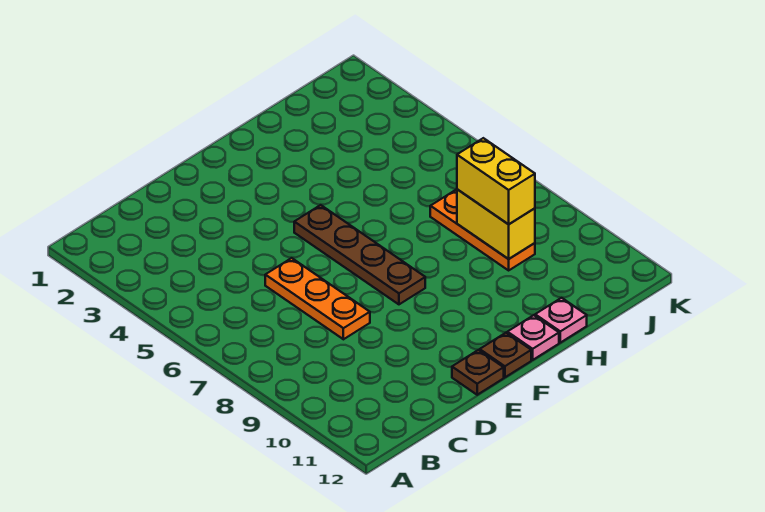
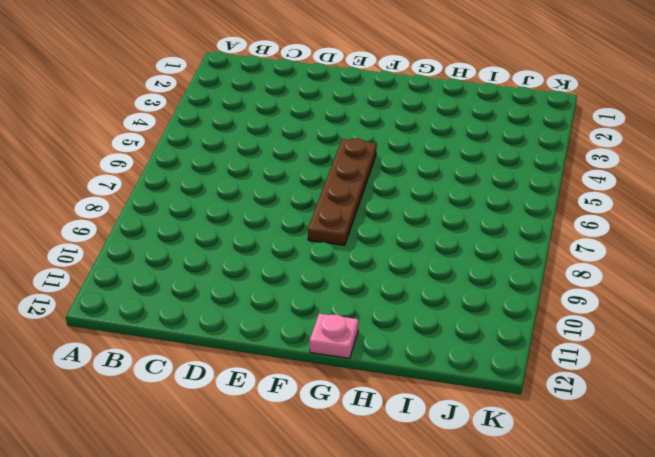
none -> orange 1x3 plate [265,258,370,339]
none -> brown 1x1 plate [452,350,504,395]

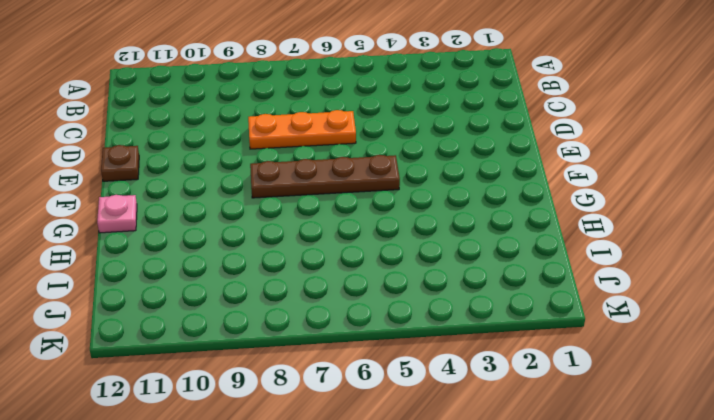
none -> brown 1x1 plate [480,333,531,377]
none -> pink 1x1 plate [535,298,587,343]

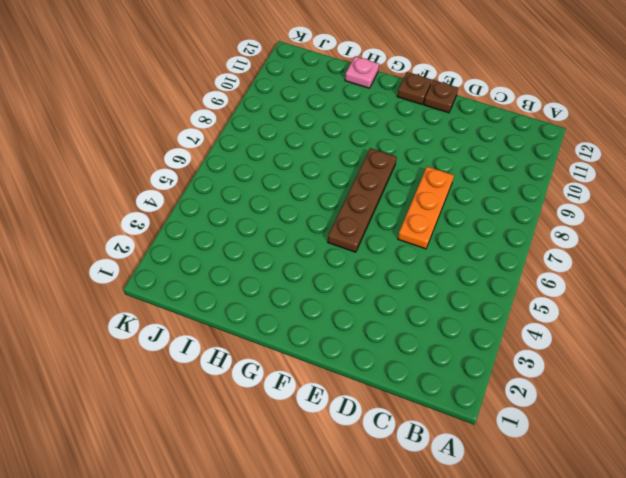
none -> pink 1x1 plate [507,315,559,360]
none -> orange 1x3 plate [430,189,535,270]

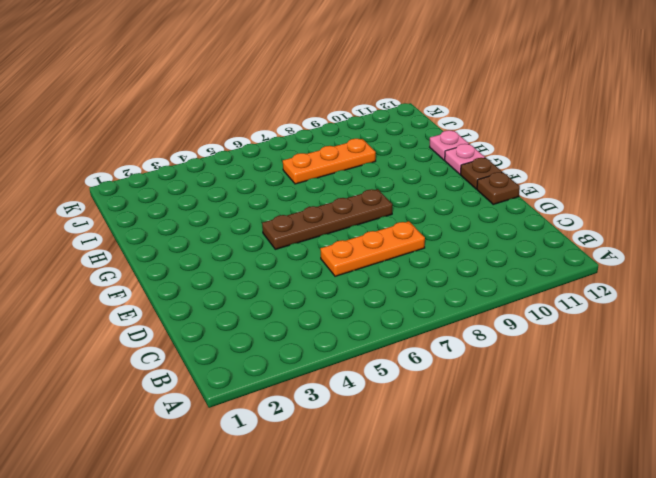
none -> yellow 1x2 brick [457,189,535,259]
none -> yellow 1x2 brick [457,138,535,224]

